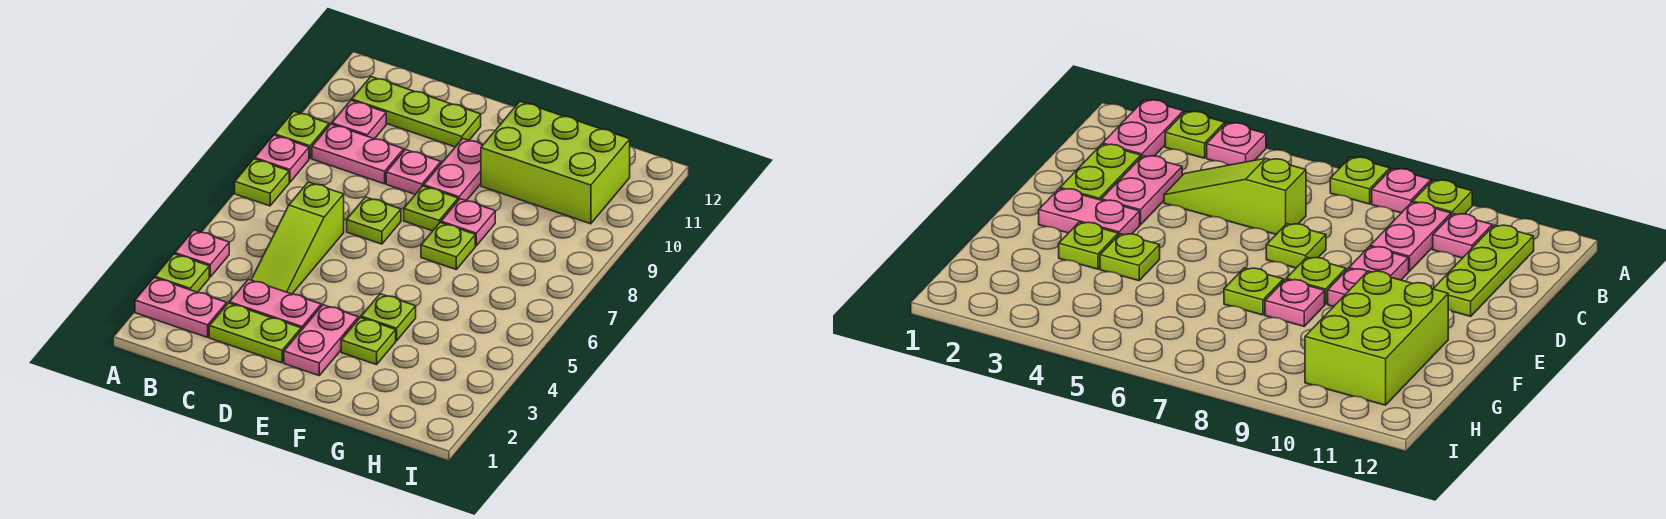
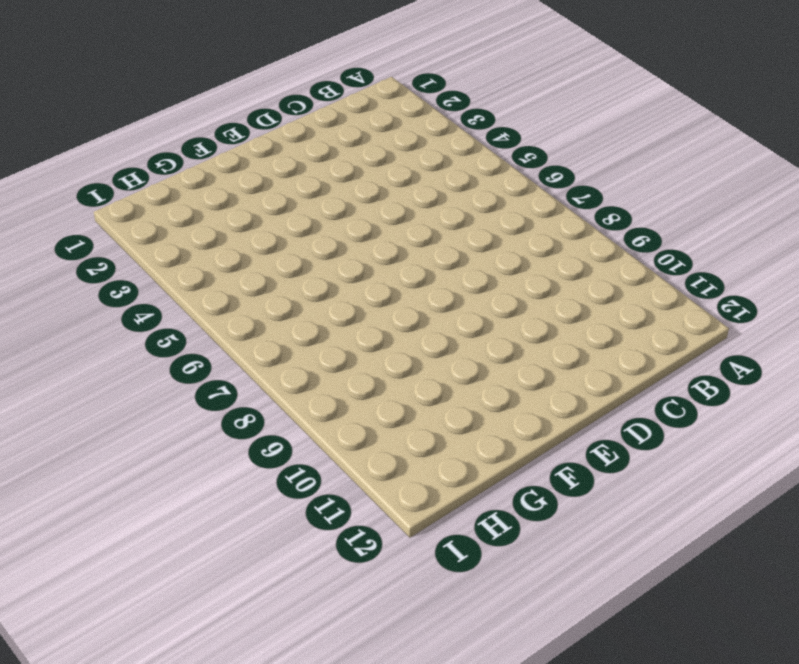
none -> pink 1x2 plate [135,278,227,337]
none -> lime 1x1 plate [155,254,209,292]
none -> pink 1x1 plate [175,230,229,277]

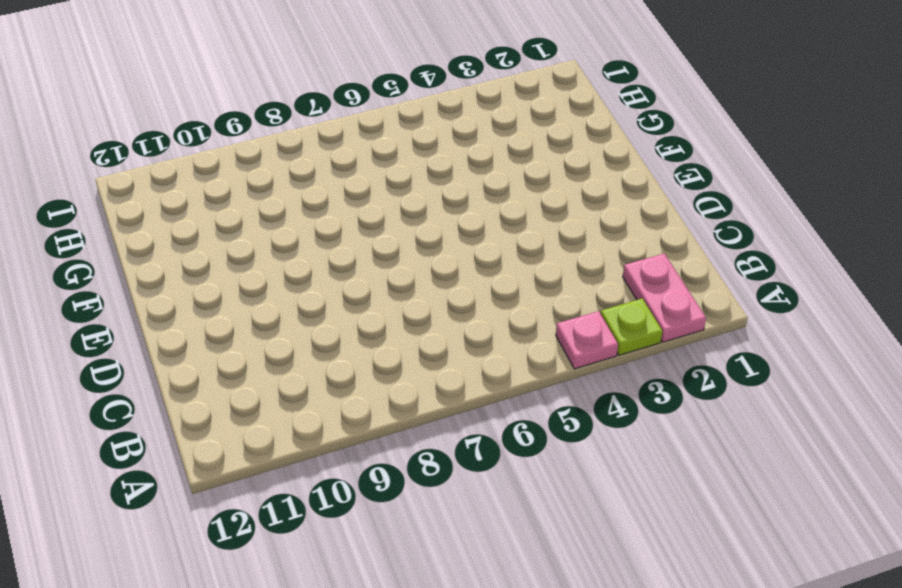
none -> lime 1x1 plate [235,159,289,206]
none -> pink 1x1 plate [255,135,309,182]
none -> lime 1x1 plate [275,111,329,158]

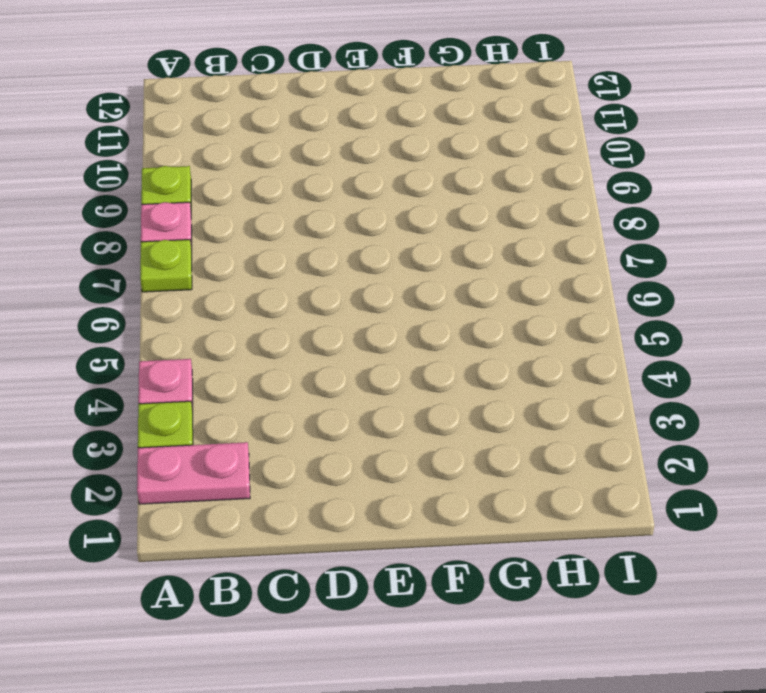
none -> pink 1x2 plate [312,124,404,184]
none -> pink 1x1 plate [332,100,386,139]
none -> lime 1x3 plate [352,77,481,147]

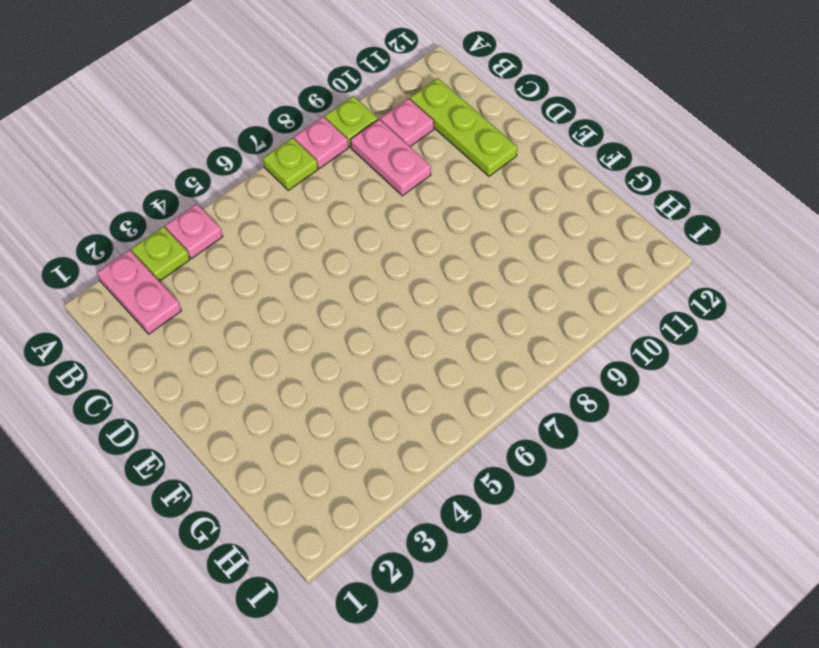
none -> lime 1x2 plate [209,303,301,363]
none -> pink 1x2 plate [229,279,321,330]
none -> lime 1x3 slope [251,182,344,294]

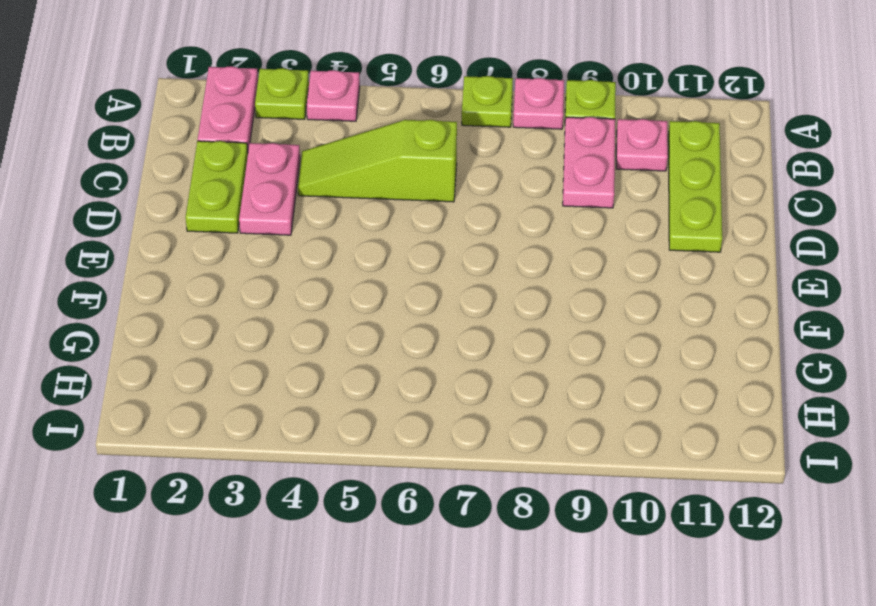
none -> lime 1x1 plate [347,197,401,244]
none -> pink 1x1 plate [386,150,441,194]
none -> pink 1x2 plate [284,305,358,375]

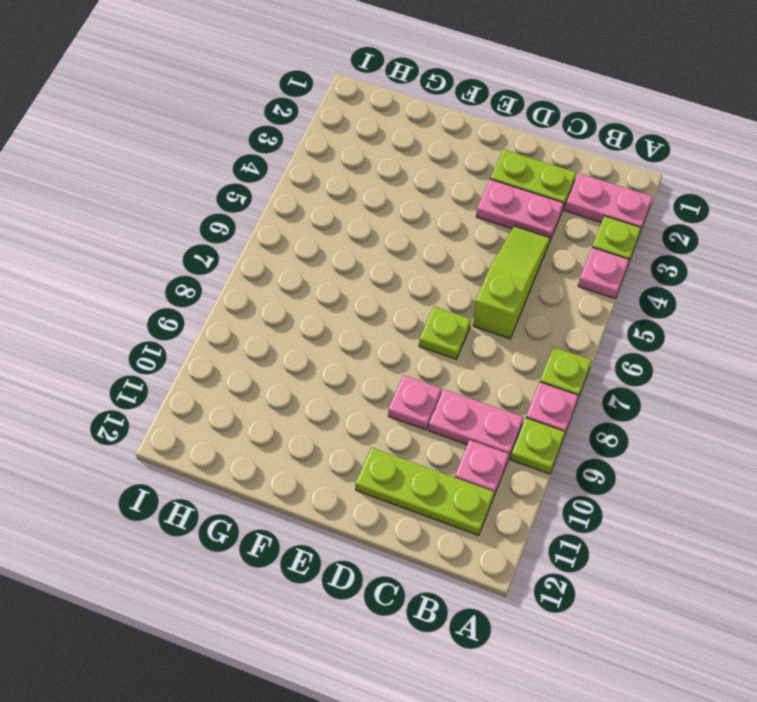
none -> pink 1x2 plate [284,305,358,375]
none -> lime 1x1 plate [404,186,458,231]
none -> pink 1x2 plate [424,139,483,201]

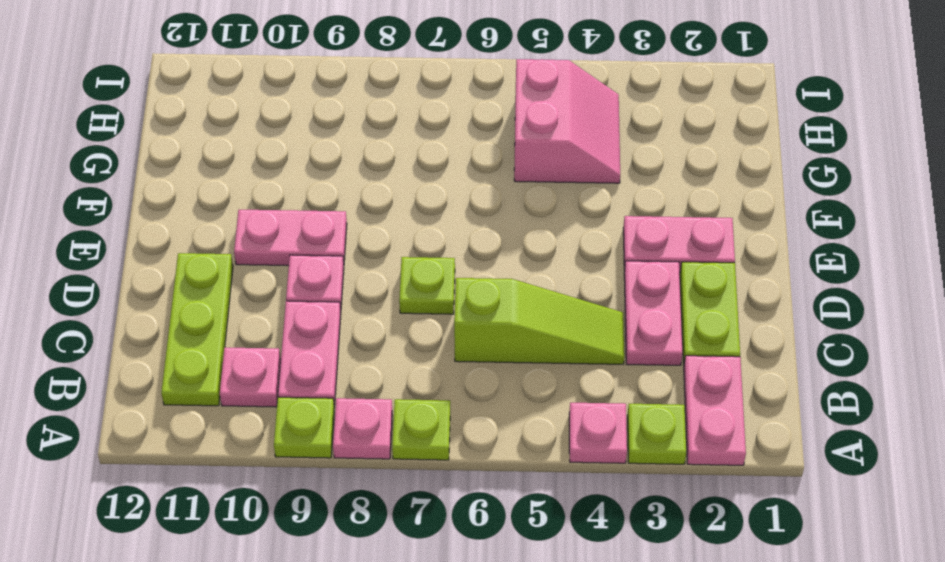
pink 2x2 slope [514,59,620,183] -> none
none -> lime 1x1 plate [404,186,458,231]
none -> lime 1x1 plate [341,317,396,365]
none -> lime 1x1 plate [361,294,416,341]

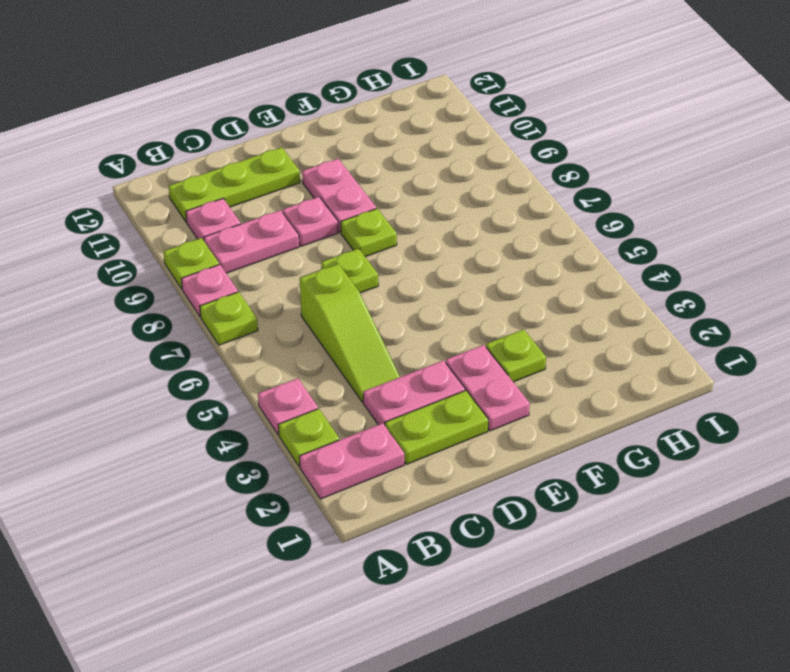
none -> lime 1x1 plate [361,294,416,341]
none -> lime 1x1 plate [421,223,475,269]
none -> pink 1x1 plate [441,199,495,246]

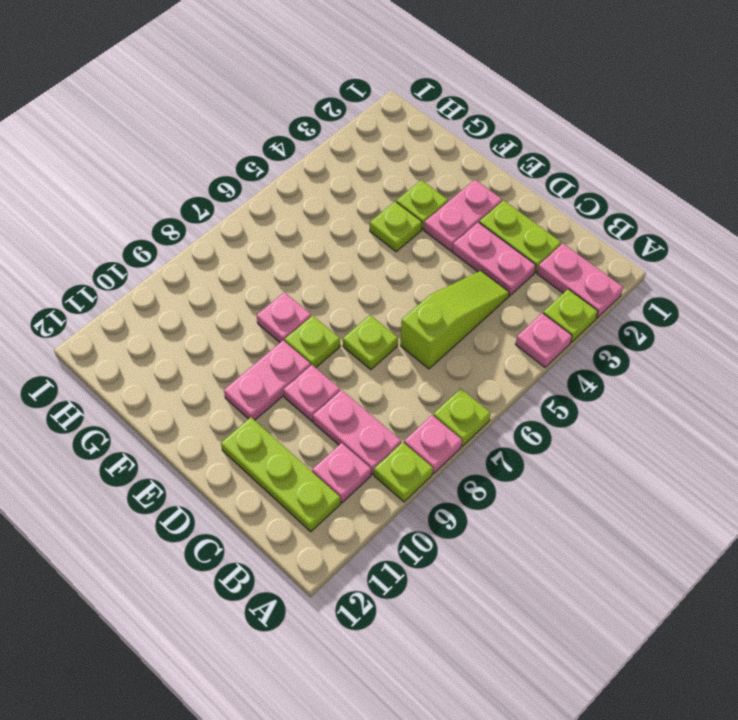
none -> lime 1x1 plate [421,223,475,269]
none -> lime 2x3 brick [481,102,630,224]

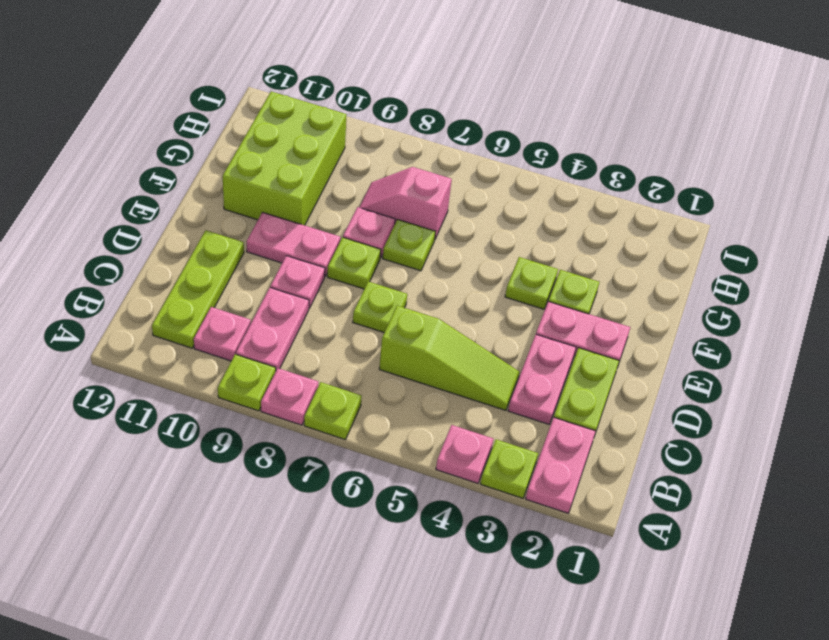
pink 1x2 slope [359,167,452,239] -> none

